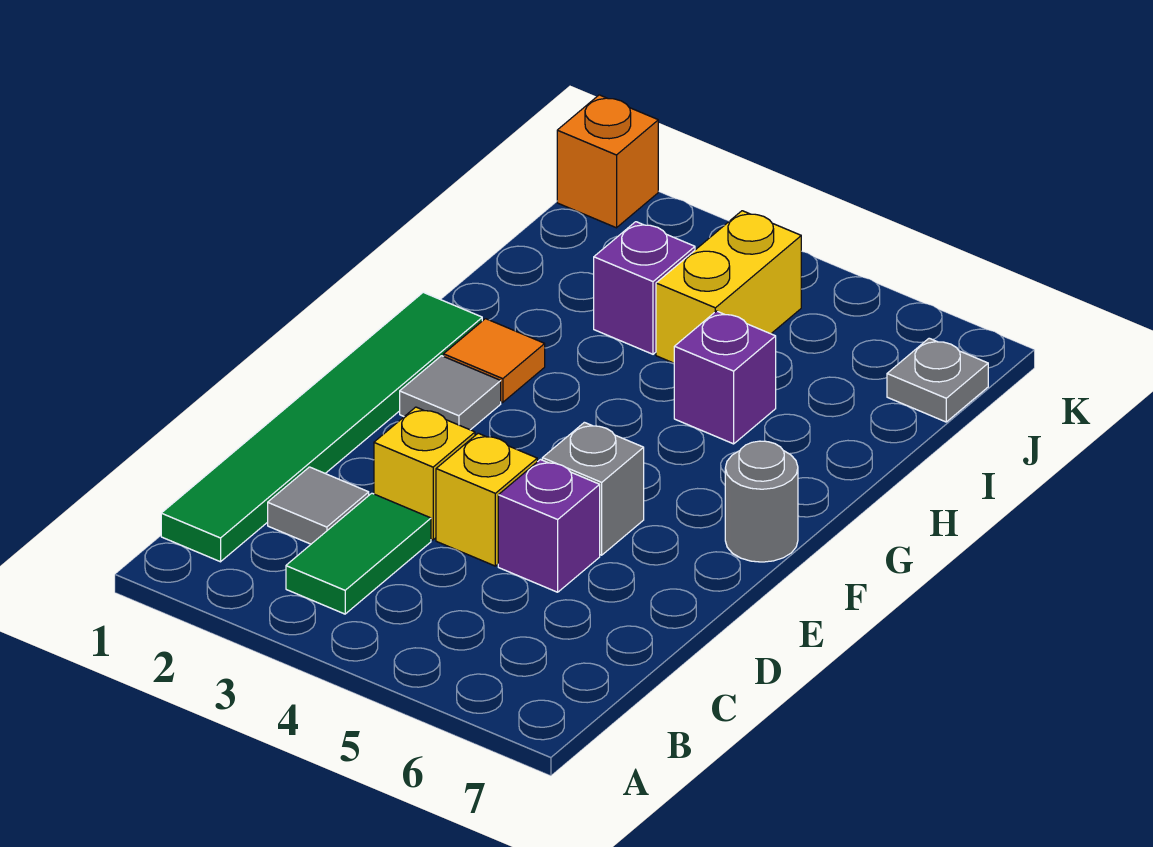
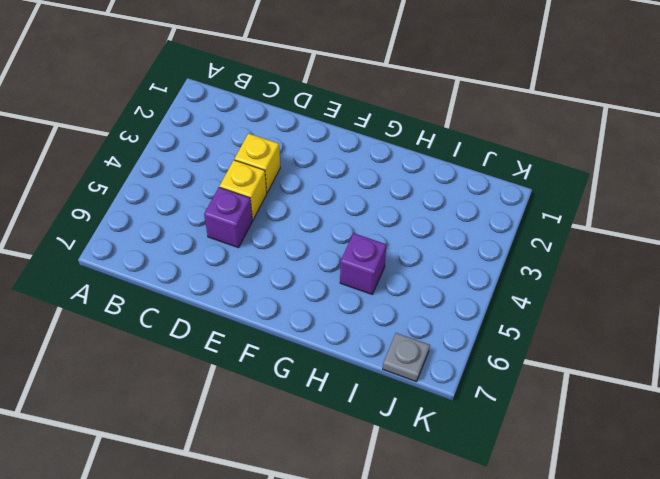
none -> green 1x6 tile [161,292,482,562]
none -> green 1x2 tile [286,493,431,614]
none -> grey 1x1 tile [268,467,369,544]

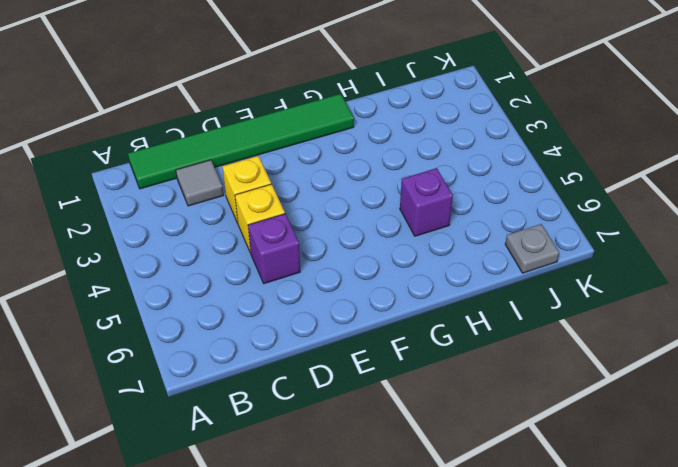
none -> green 1x2 tile [286,493,431,614]
none -> grey 1x1 brick [542,422,644,555]
none -> grey 1x1 tile [400,356,501,430]

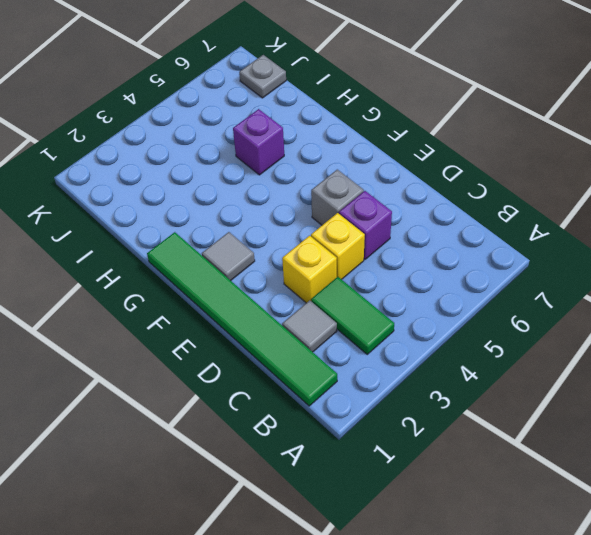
none -> grey 1x1 round brick [725,441,798,562]
none -> orange 1x1 tile [444,319,545,402]
none -> purple 1x1 brick [594,222,695,354]

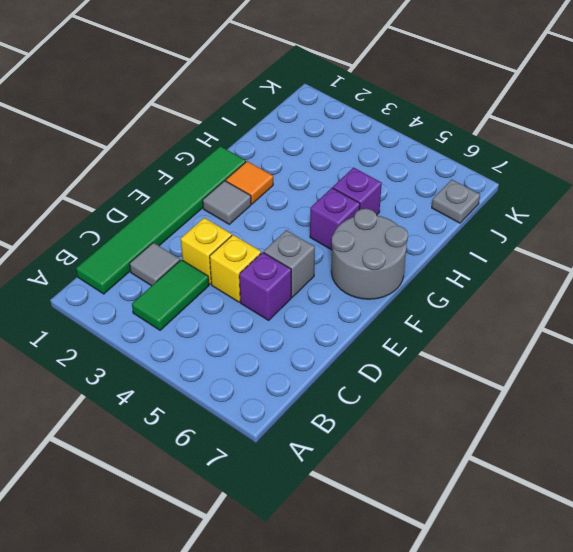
grey 2x2 round brick [331,209,408,299] -> grey 1x1 round brick [725,441,798,562]
purple 1x1 brick [310,188,360,250] -> purple 1x1 brick moved to [594,222,695,354]
none -> yellow 1x2 brick [656,211,801,363]
none -> orange 1x1 brick [557,95,658,228]

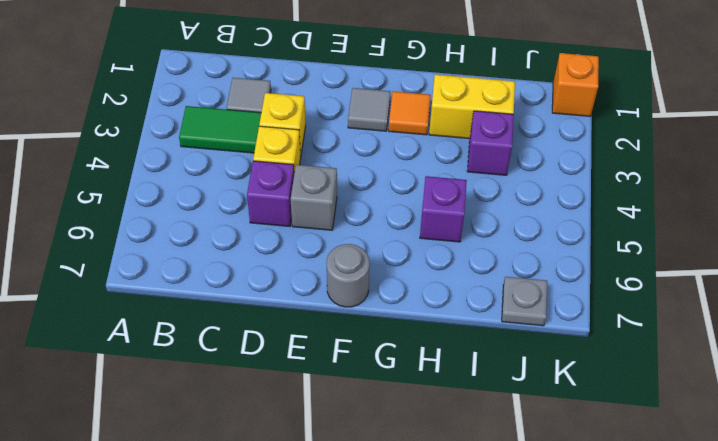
yellow 1x2 brick [429,74,515,139] -> yellow 1x2 brick moved to [656,211,801,363]
none -> green 1x6 tile [161,292,482,562]

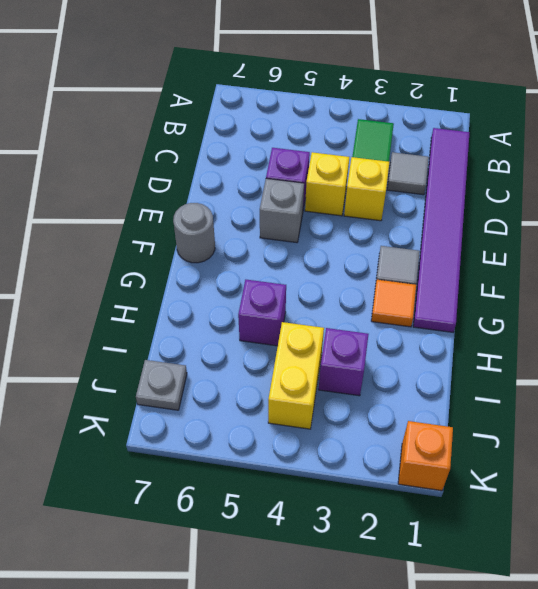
purple 1x6 tile [413,128,470,332] -> green 1x6 tile [161,292,482,562]

